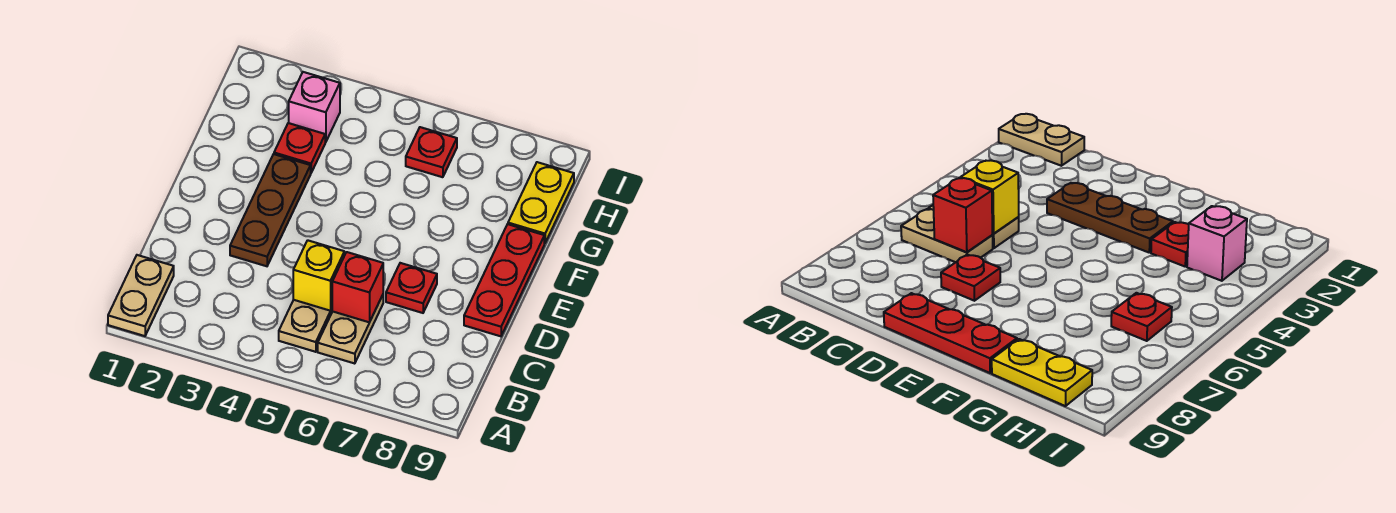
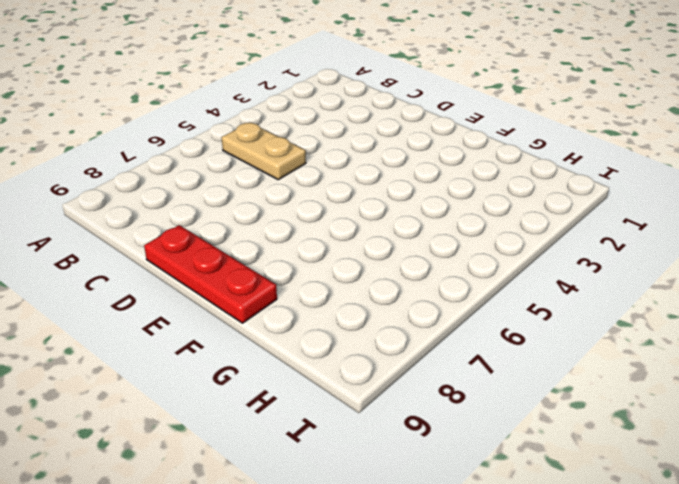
none -> tan 1x2 plate [108,255,174,336]
none -> tan 1x2 plate [318,295,383,364]
none -> brown 1x3 plate [230,154,311,266]

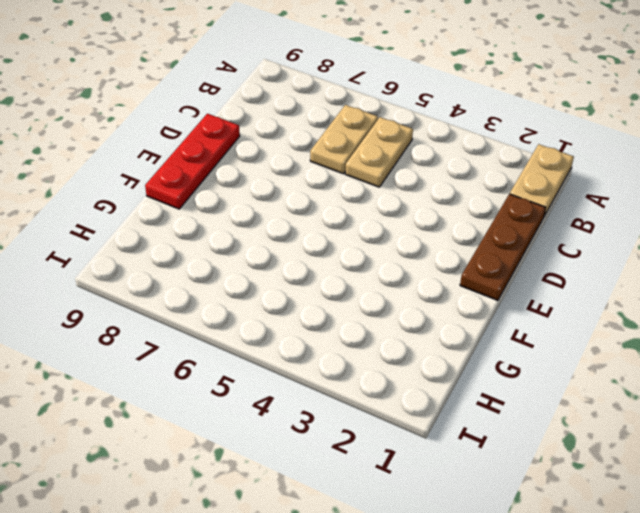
brown 1x3 plate [460,194,546,300] -> brown 1x3 plate moved to [230,154,311,266]
none -> red 1x1 plate [386,263,437,313]
none -> red 1x1 plate [274,123,325,172]
none -> yellow 1x2 plate [508,162,574,243]

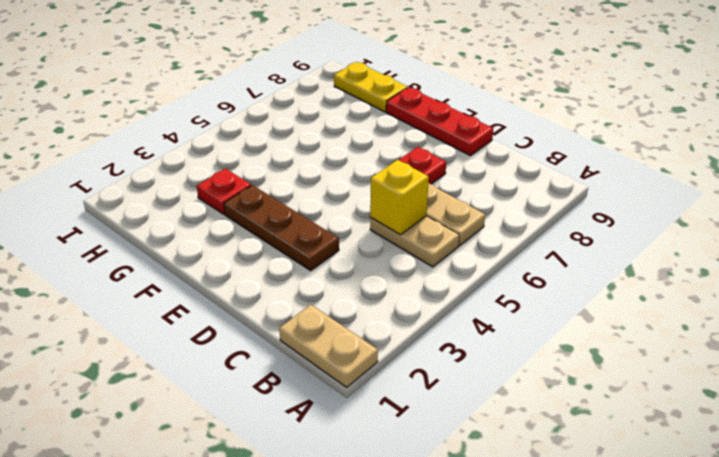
none -> pink 1x1 brick [289,72,340,142]
none -> red 1x1 plate [406,127,457,177]
none -> red 1x1 brick [332,252,383,322]

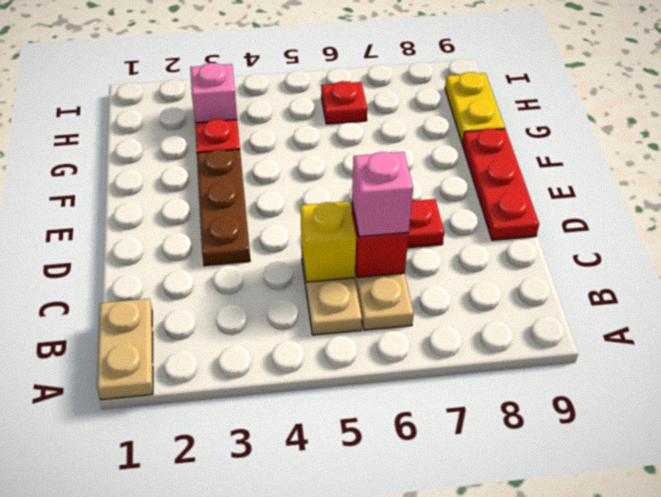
pink 1x1 brick [352,152,413,237] -> none

